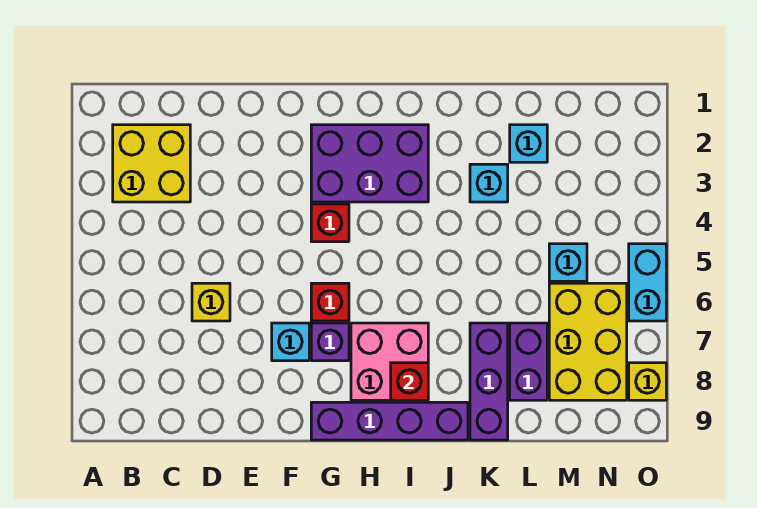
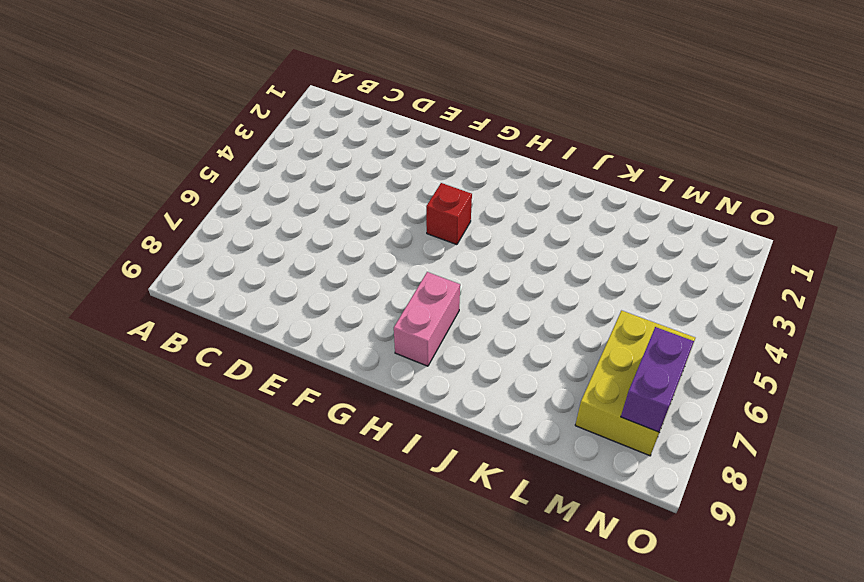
pink 1x2 brick [394,272,460,366] -> pink 2x2 brick [351,323,428,400]
purple 1x2 brick [621,327,694,432] -> purple 1x2 brick moved to [510,323,547,400]
none -> yellow 2x2 brick [113,125,190,202]
none -> yellow 1x1 brick [192,283,230,321]
none -> cyan 1x1 brick [272,323,309,361]

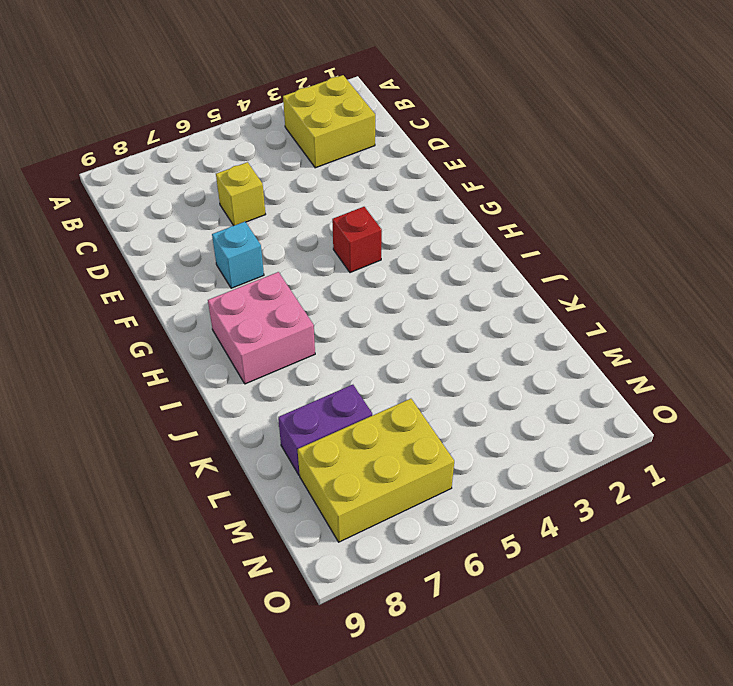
none -> purple 2x3 brick [311,125,428,202]
none -> red 1x1 brick [311,283,349,321]
none -> purple 1x1 brick [311,323,349,361]

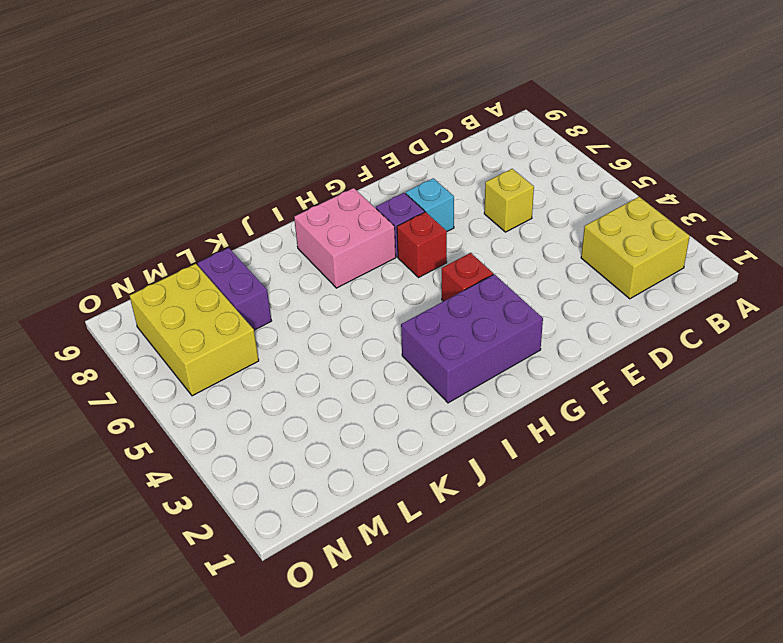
none -> purple 1x4 brick [311,402,468,440]
none -> cyan 1x1 brick [470,164,508,202]
none -> purple 1x3 brick [470,323,508,440]

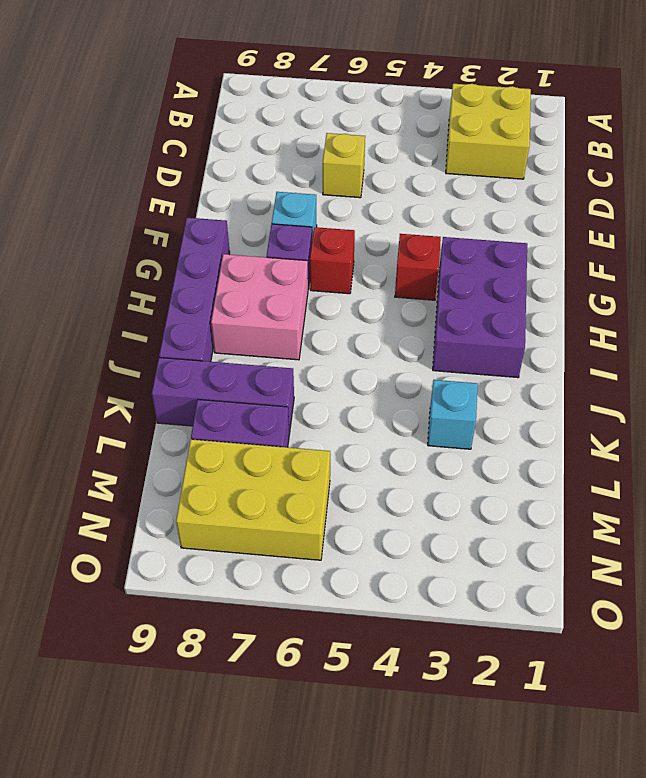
none -> cyan 1x1 brick [510,125,547,162]
none -> cyan 1x1 brick [549,244,587,281]
none -> cyan 1x2 brick [629,244,666,321]

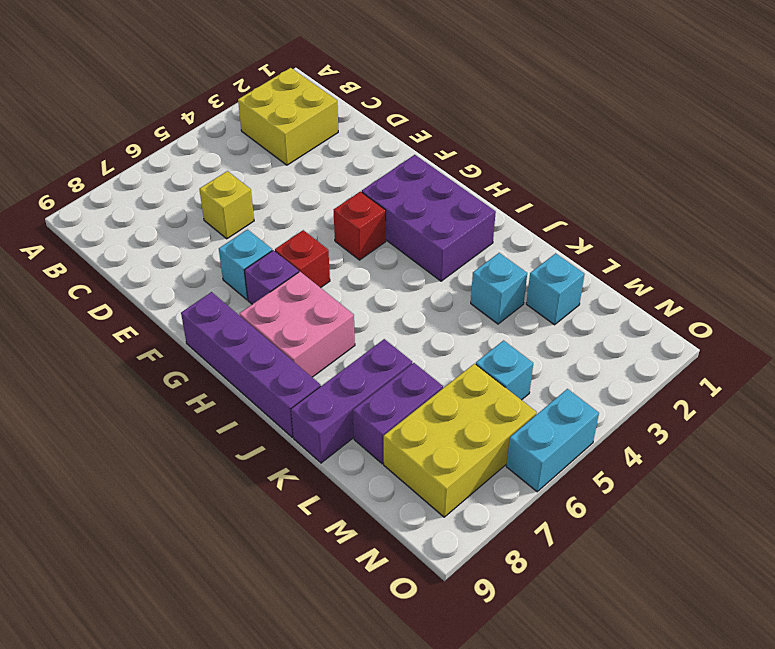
none -> yellow 1x1 brick [629,363,666,400]
none -> red 1x1 brick [391,363,428,400]

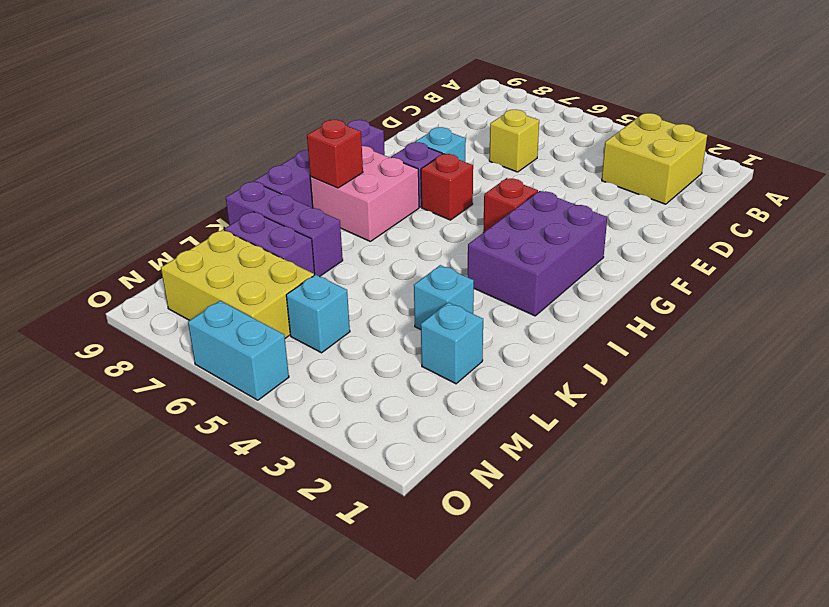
none -> yellow 1x1 brick [629,363,666,400]

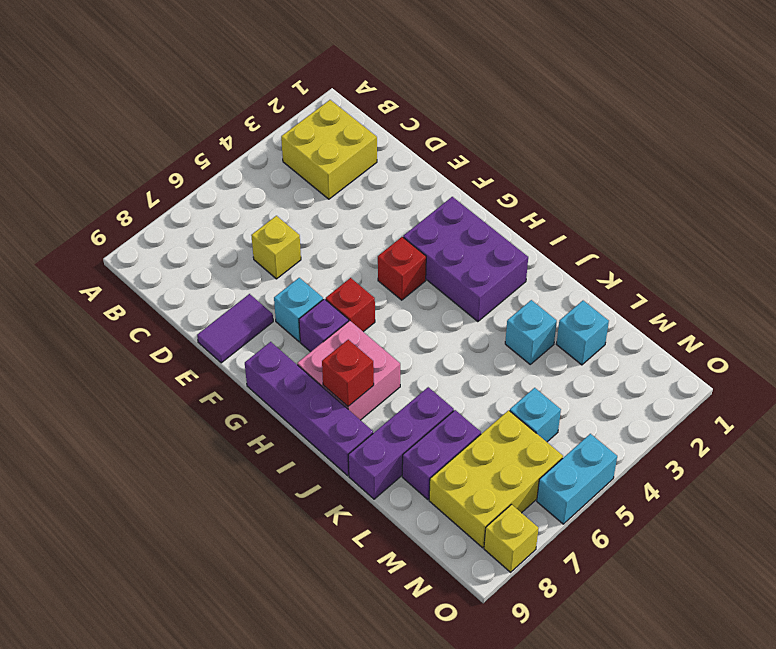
purple 1x2 tile [197,294,273,363] -> none

